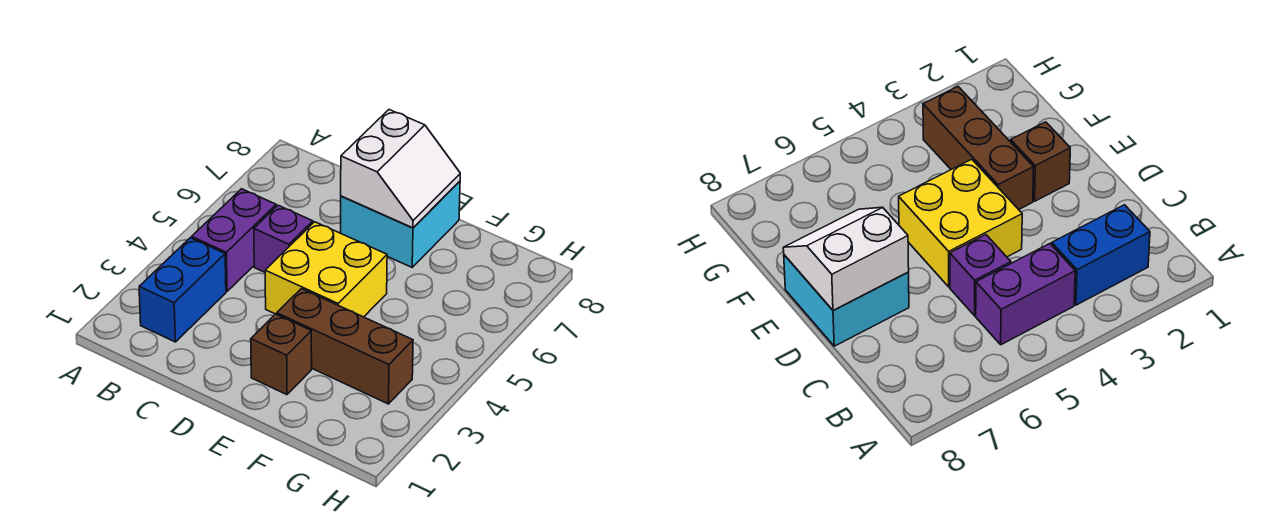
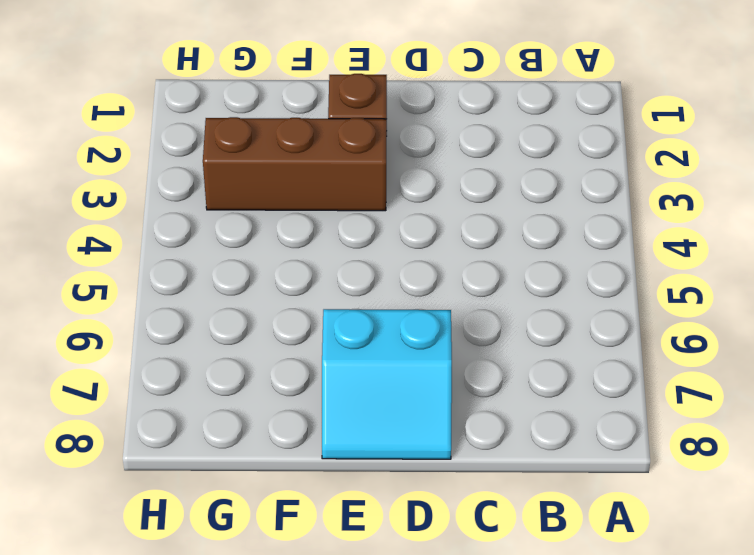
cyan 2x2 slope [322,309,452,459] -> cyan 2x2 brick [341,181,460,267]
none -> blue 1x2 brick [139,238,226,342]
none -> purple 1x2 brick [192,189,276,291]

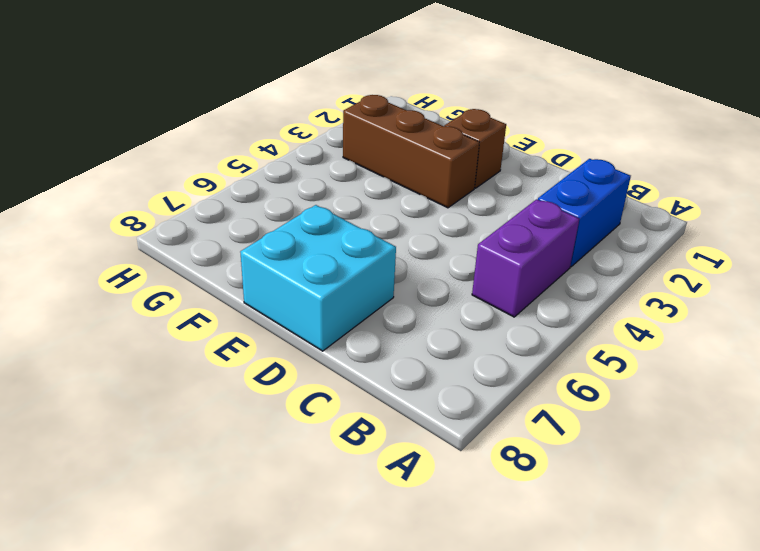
none -> purple 1x1 brick [254,205,313,272]
none -> yellow 2x2 brick [265,222,387,317]

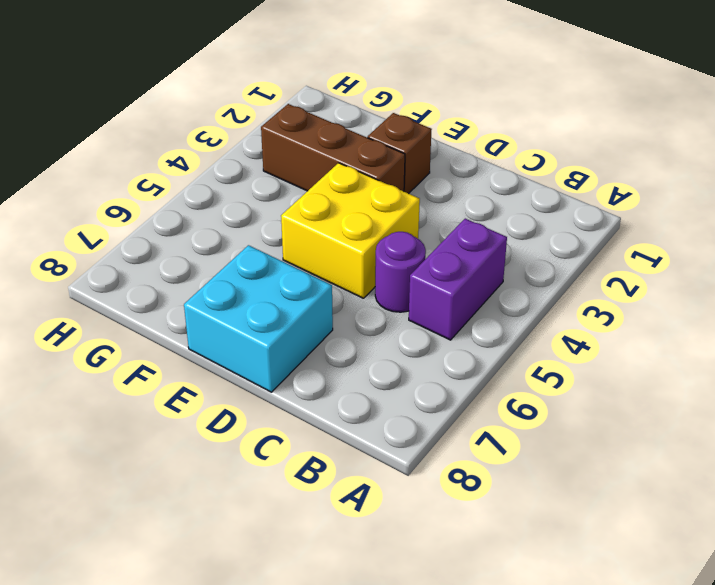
purple 1x1 round brick [375,232,426,312] -> purple 1x1 brick [254,205,313,272]
none -> blue 1x2 brick [139,238,226,342]
none -> white 2x2 slope [341,110,460,228]

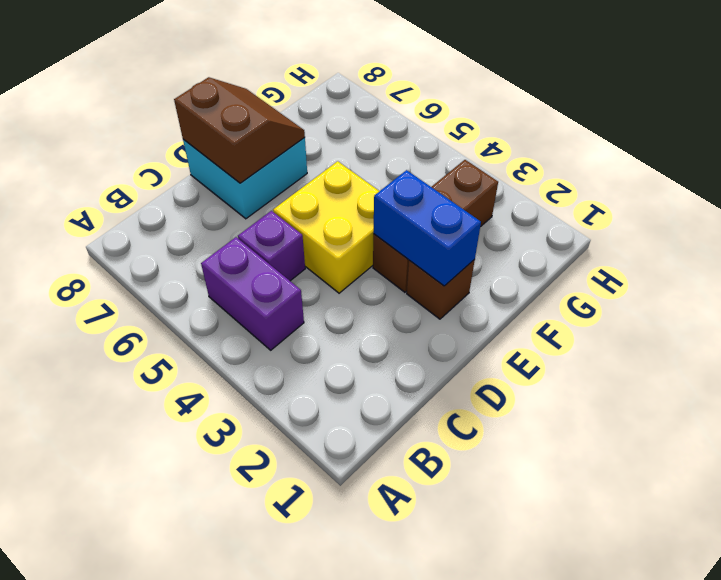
brown 2x2 slope [174,77,305,183] -> white 2x2 slope [341,110,460,228]
blue 1x2 brick [374,170,481,286] -> blue 1x2 brick moved to [139,238,226,342]

